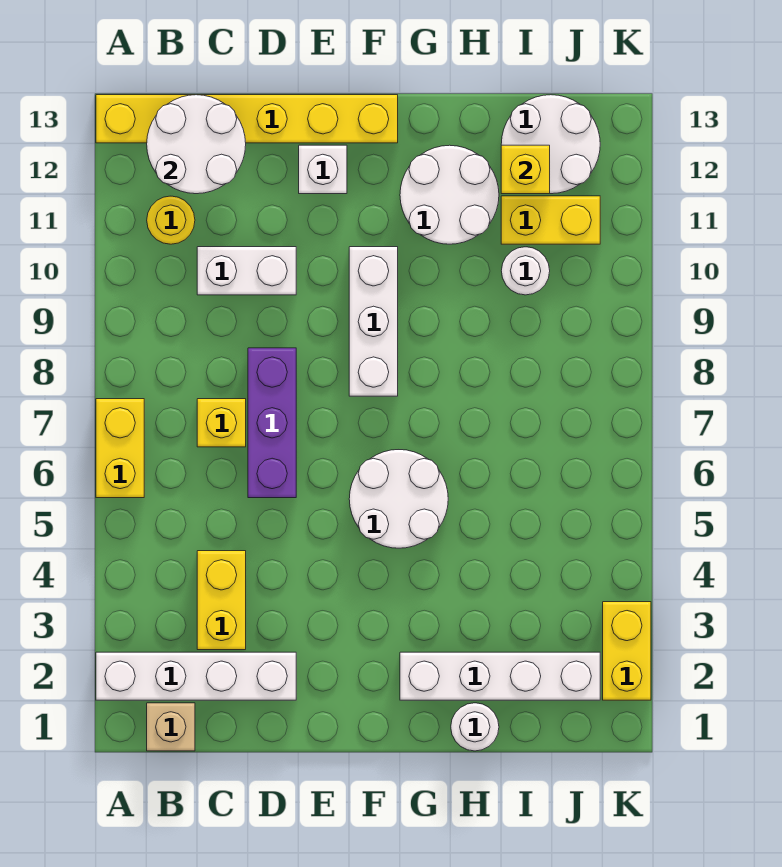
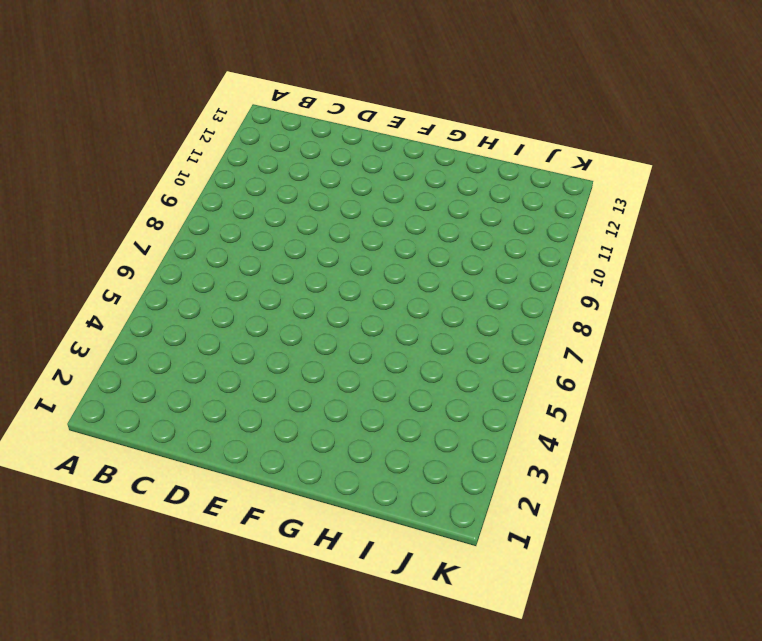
none -> white 1x4 brick [96,652,296,700]
none -> yellow 1x2 brick [96,399,144,498]
none -> yellow 1x6 brick [96,95,398,143]

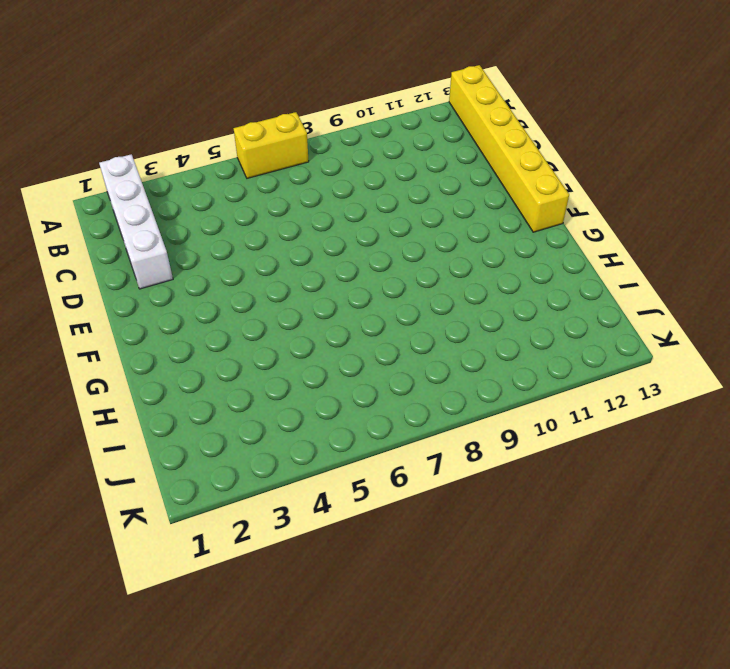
none -> tan 1x1 brick [147,703,195,751]
none -> yellow 1x1 round brick [147,196,195,244]
none -> yellow 1x2 brick [197,551,246,650]

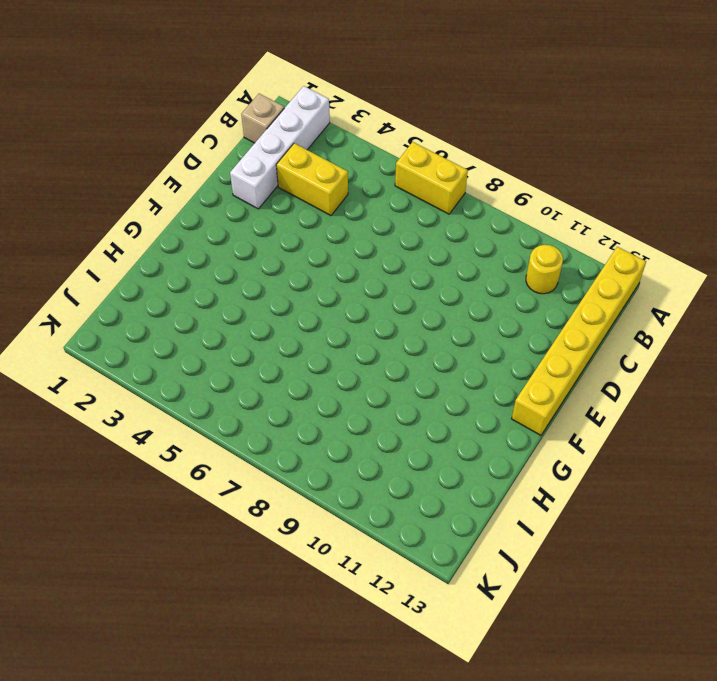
none -> yellow 1x1 brick [197,399,246,447]
none -> white 1x2 brick [197,247,296,295]
none -> purple 1x3 brick [248,348,296,498]

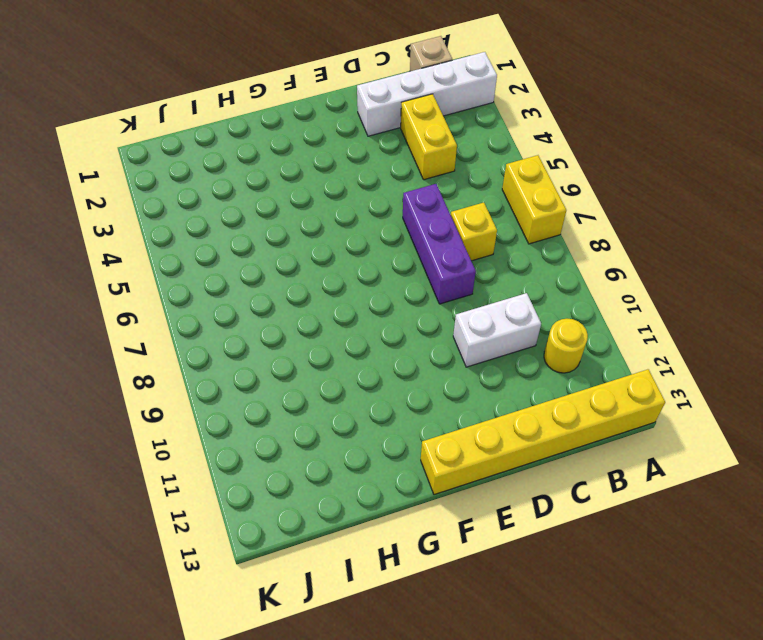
none -> white 1x1 brick [299,145,347,194]
none -> white 2x2 round brick [349,450,448,548]
none -> white 1x3 brick [349,247,398,396]

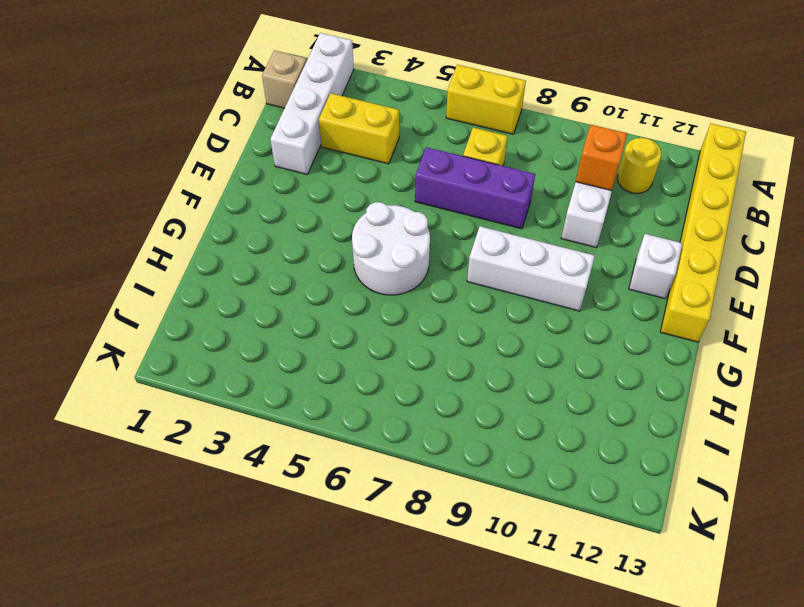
orange 1x1 brick [576,125,628,191] -> none
none -> white 1x4 brick [400,652,600,700]
none -> white 2x2 round brick [400,145,499,244]
none -> white 1x1 round brick [451,703,499,751]

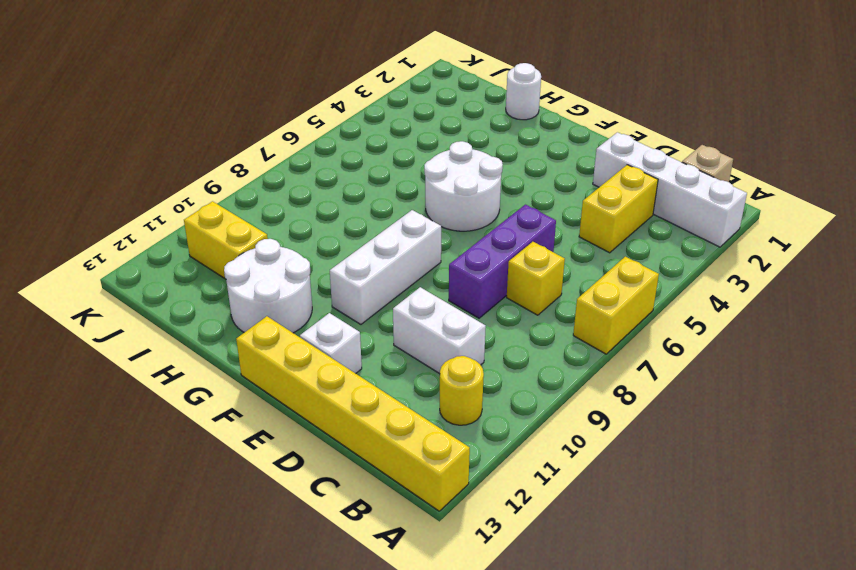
none -> white 1x4 brick [400,652,600,700]
none -> white 1x1 round brick [501,247,550,295]
none -> white 2x2 round brick [501,95,600,194]

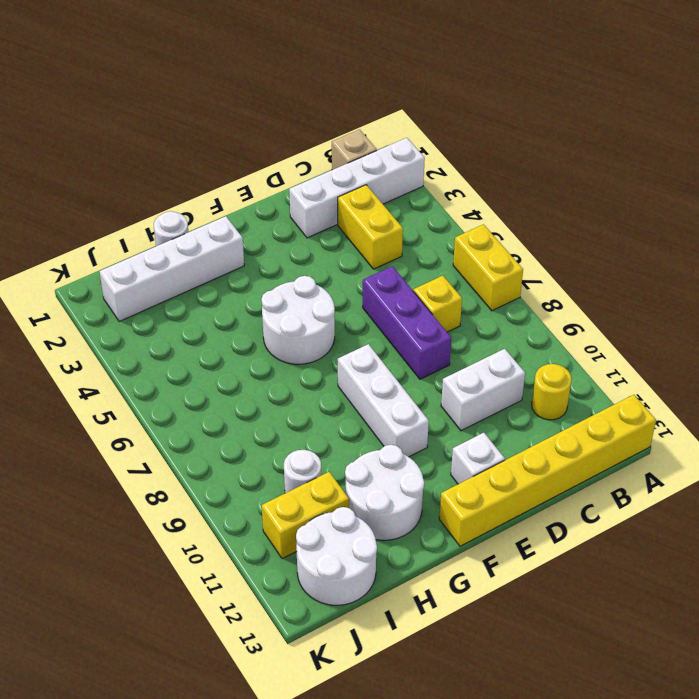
none -> yellow 1x2 brick [603,602,651,700]
none -> white 2x2 round brick [147,95,246,194]
none -> yellow 1x1 brick [501,145,550,194]

